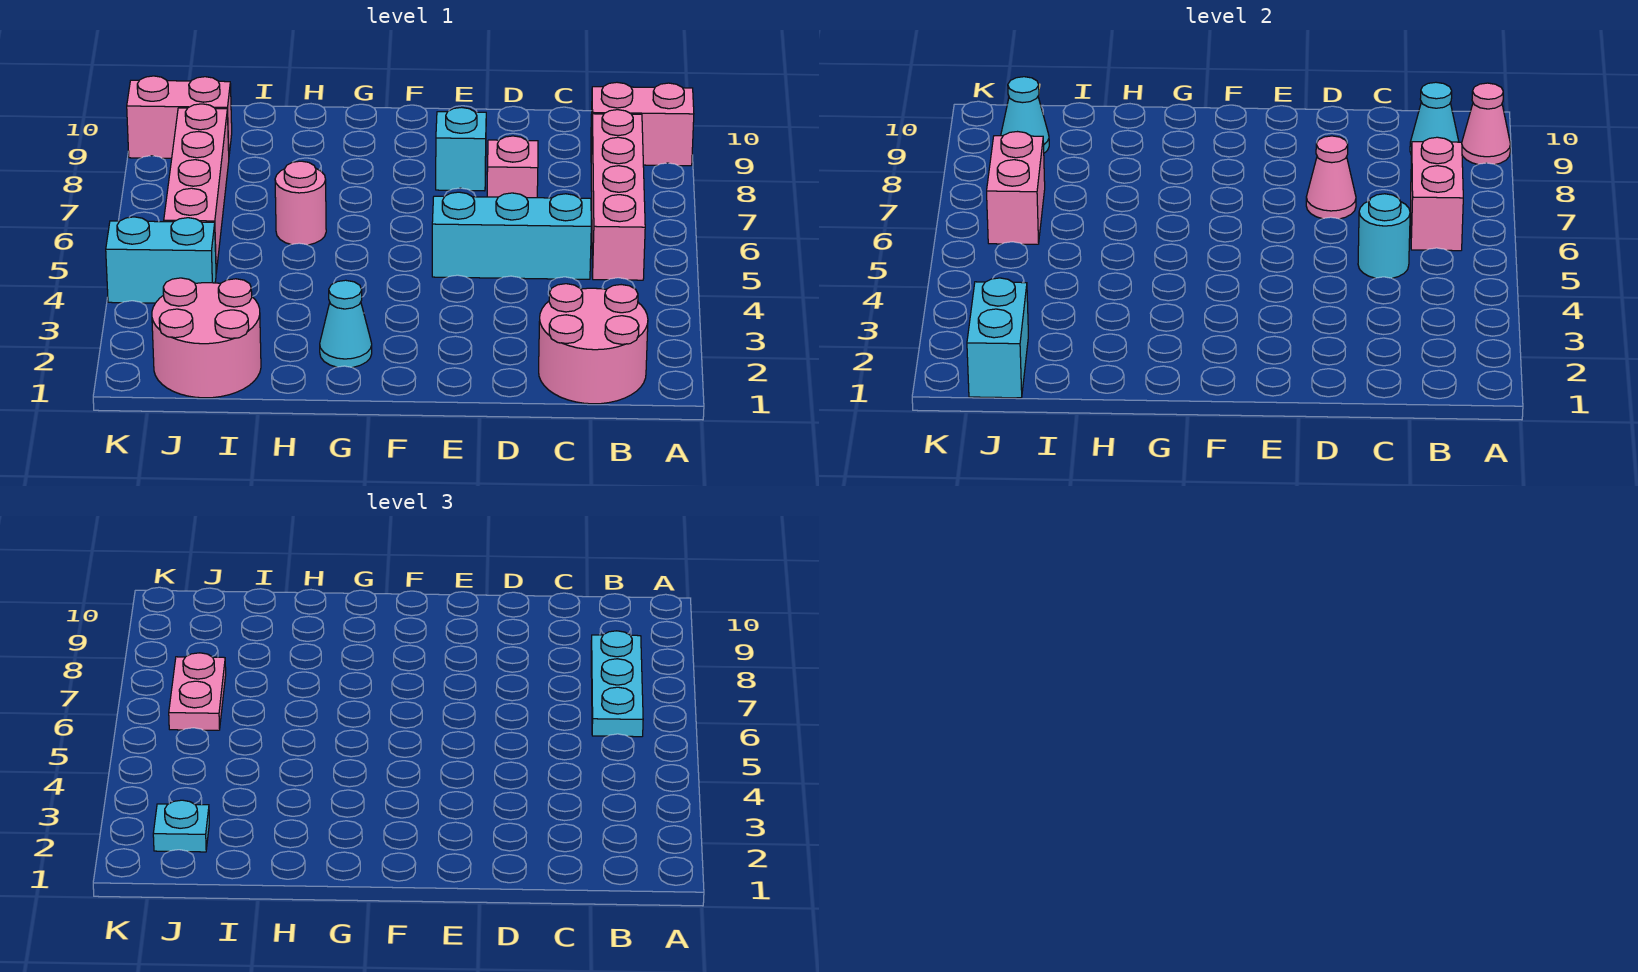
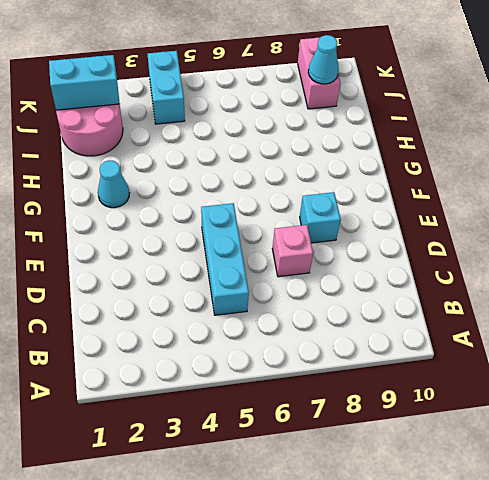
none -> pink 1x2 brick [591,82,694,166]
none -> pink 2x2 round brick [539,284,648,404]
none -> pink 1x4 brick [591,110,645,280]

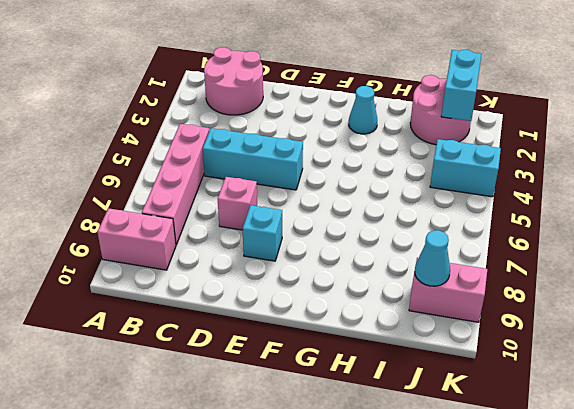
none -> pink 1x1 round brick [275,161,326,245]
none -> pink 1x4 brick [164,104,229,272]
none -> pink 1x1 cone [1462,83,1510,165]

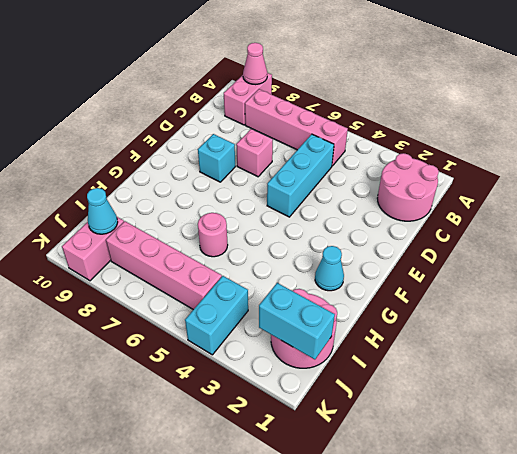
none -> pink 1x2 brick [1411,137,1463,251]
none -> cyan 1x1 cone [1410,82,1459,155]
none -> cyan 1x1 round brick [1358,194,1410,278]

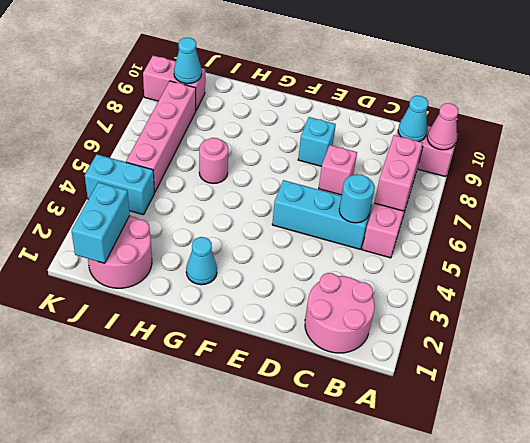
none -> pink 1x1 cone [1306,136,1356,219]
none -> pink 1x2 brick [987,132,1045,244]
none -> cyan 1x3 plate [591,631,643,737]

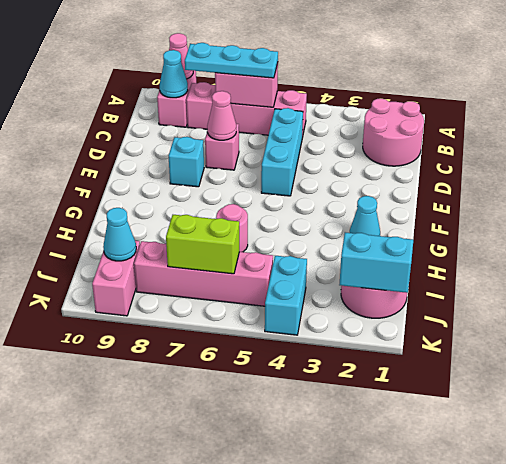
lime 1x2 brick [166,215,239,274] -> pink 1x2 brick [987,132,1045,244]
none -> cyan 1x1 round brick [1358,194,1410,278]
none -> cyan 1x1 plate [153,800,209,852]
none -> pink 1x2 plate [169,653,226,730]

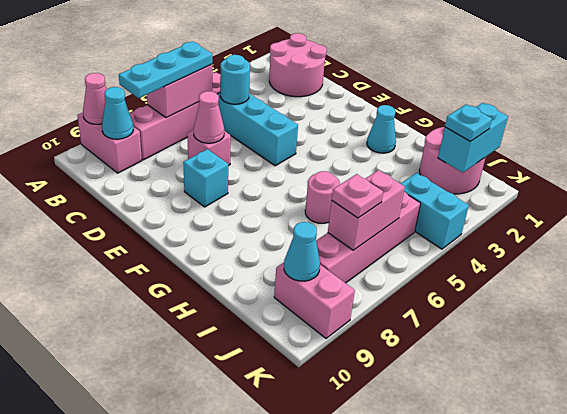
pink 1x1 plate [332,174,383,218] -> pink 1x2 plate [169,653,226,730]

